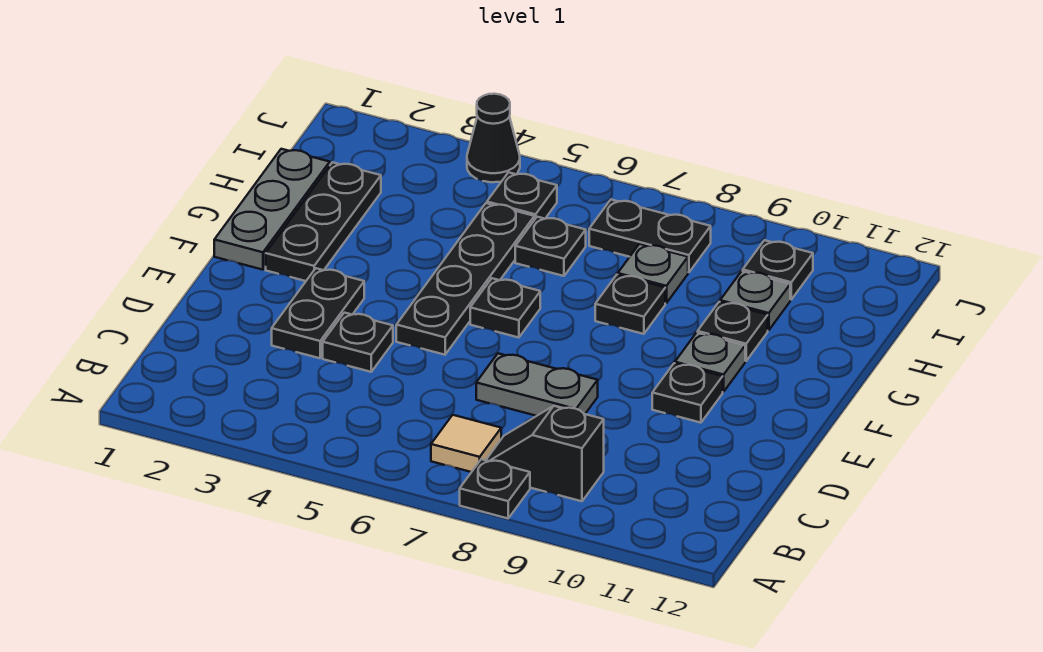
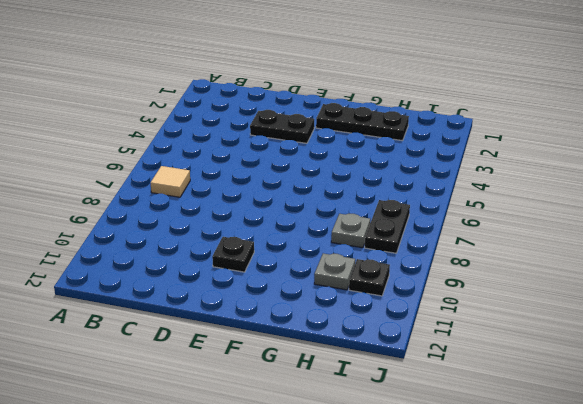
none -> black 1x1 plate [460,459,530,518]
none -> black 1x2 slope [486,406,604,501]
none -> black 1x1 plate [323,313,393,372]

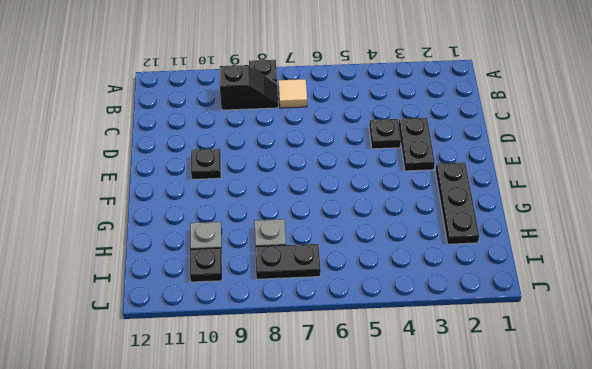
none -> grey 1x2 plate [476,353,598,416]
none -> black 1x4 plate [396,203,534,355]
none -> grey 1x3 plate [214,149,330,270]

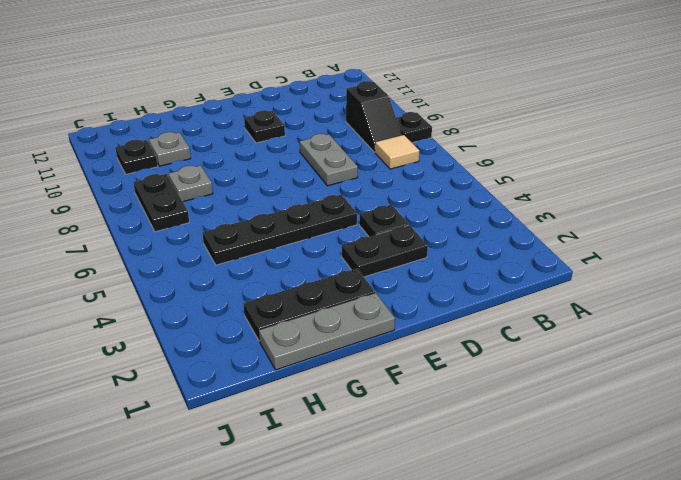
none -> black 1x1 plate [470,278,540,338]
none -> grey 1x1 plate [675,333,745,392]
none -> black 1x1 plate [595,275,665,334]

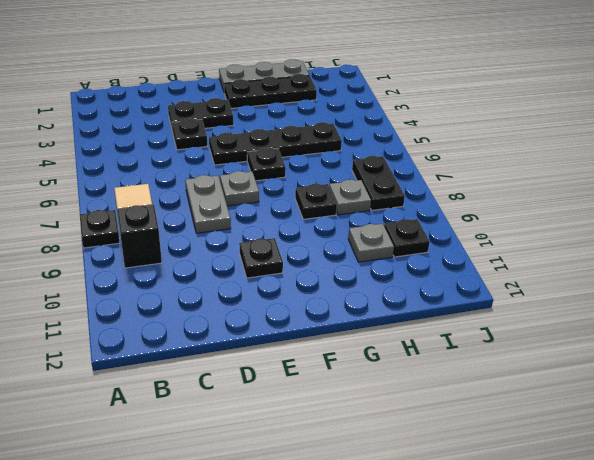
grey 1x1 plate [220,171,259,206] -> grey 1x1 plate moved to [675,333,745,392]
none -> black 1x1 plate [698,302,768,361]
none -> black 1x1 plate [515,217,586,276]
none -> black 1x1 plate [487,172,557,220]

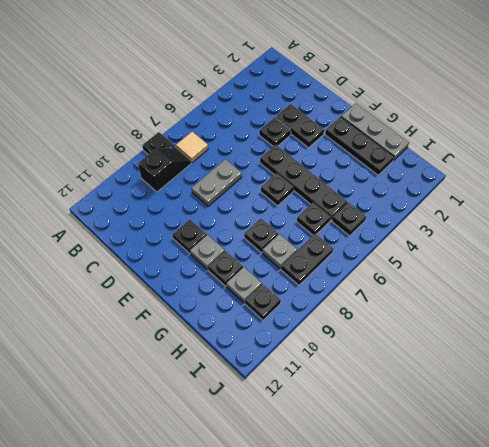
none -> black 1x1 cone [467,94,520,182]

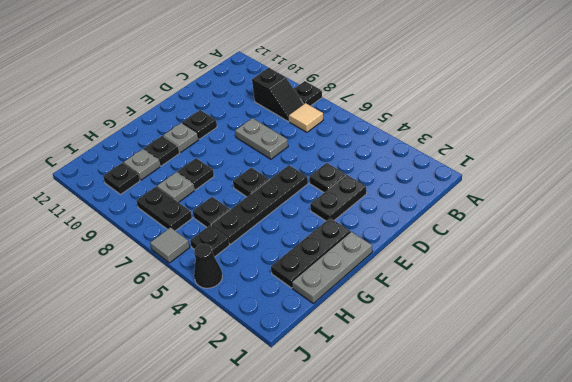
grey 1x1 tile [150,227,190,263] -> none

